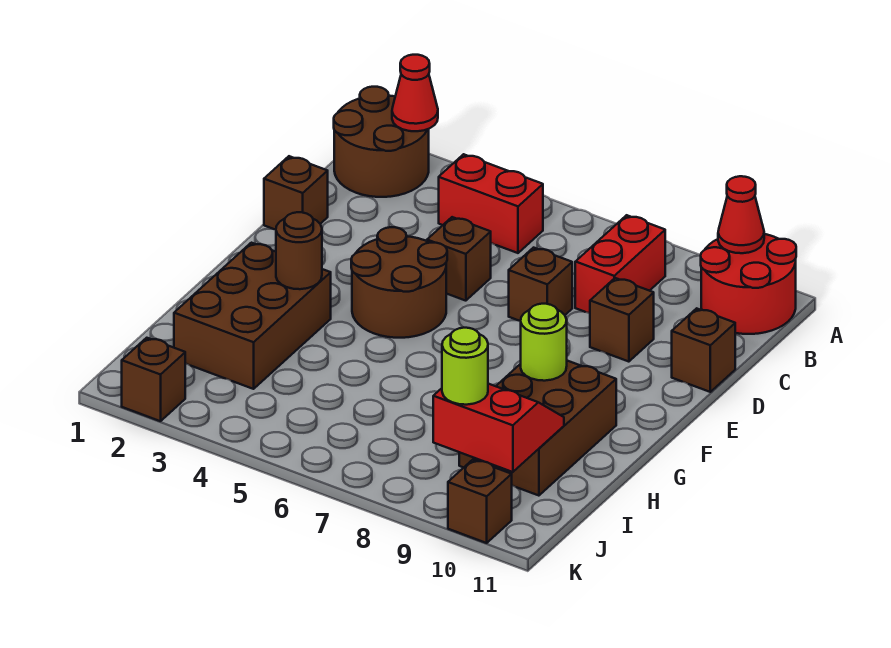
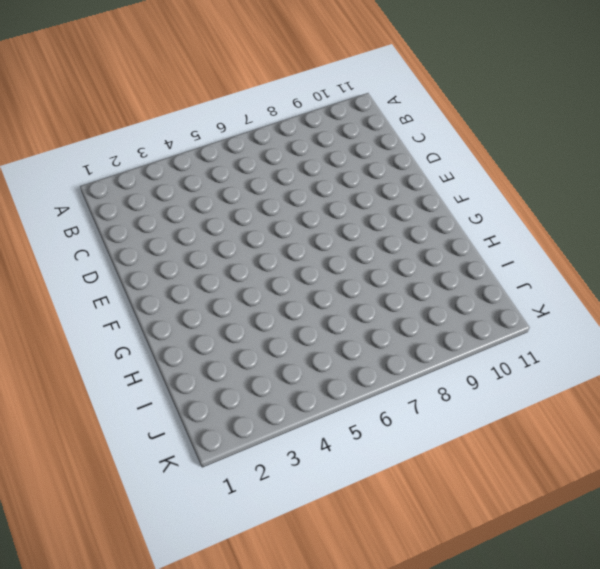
none -> brown 2x2 round brick [334,87,429,197]
none -> red 2x2 round brick [701,234,796,334]
none -> red 1x2 brick [439,154,543,253]

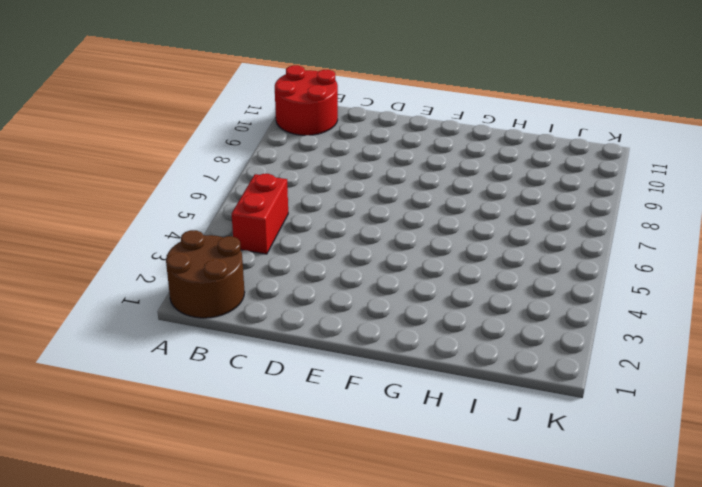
none -> red 1x2 brick [575,215,665,313]
none -> brown 1x1 brick [264,156,328,230]
none -> brown 1x1 brick [427,217,491,301]

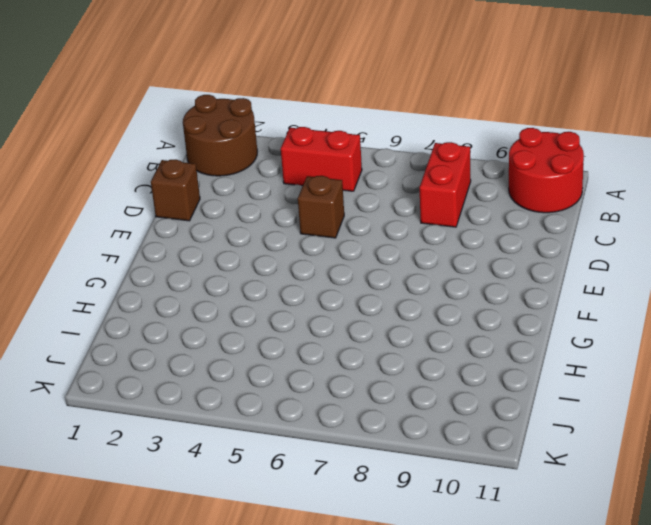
none -> brown 1x1 brick [509,248,572,321]
none -> brown 1x1 brick [590,278,654,362]
none -> brown 1x1 brick [672,308,735,392]

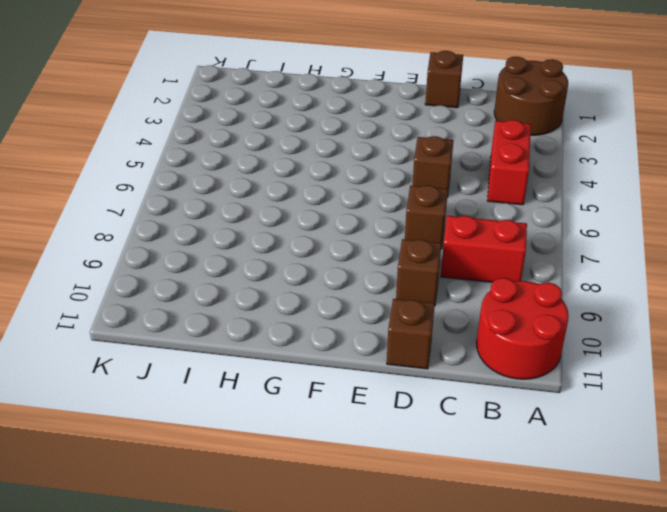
none -> brown 2x2 round brick [351,227,447,338]
none -> brown 2x3 brick [174,243,331,389]
none -> brown 2x3 brick [459,361,616,496]

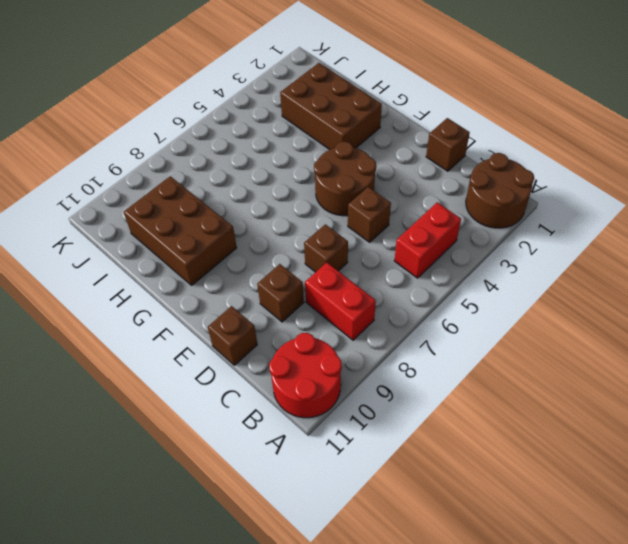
none -> brown 1x1 brick [122,338,185,421]
none -> brown 1x1 brick [448,460,512,543]
none -> red 1x1 cone [392,55,438,131]

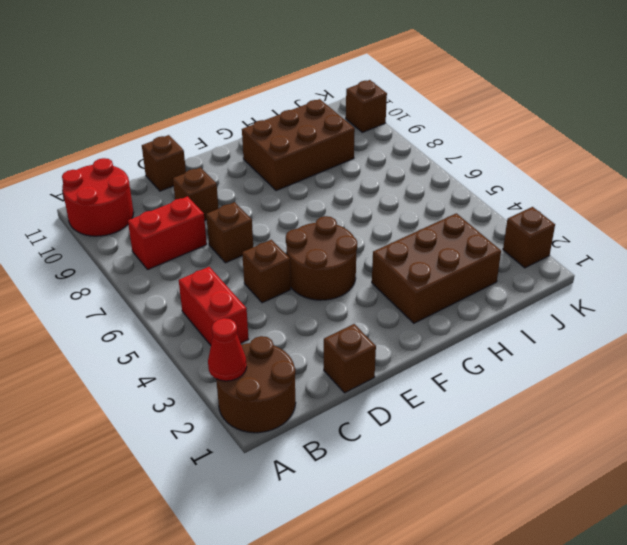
none -> red 1x1 cone [718,176,764,253]
none -> brown 1x1 round brick [276,212,322,289]
none -> lime 1x1 round brick [521,304,567,381]

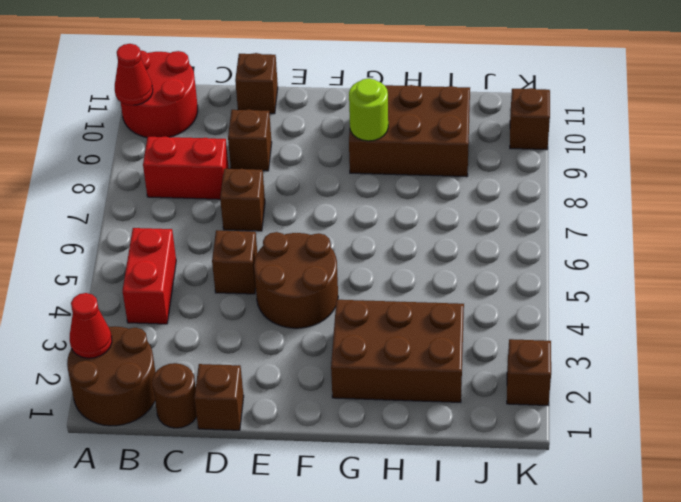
brown 1x1 round brick [152,363,197,428] -> brown 1x1 round brick moved to [276,212,322,289]
none -> red 2x2 slope [433,384,564,472]
none -> lime 1x1 round brick [442,328,488,405]

